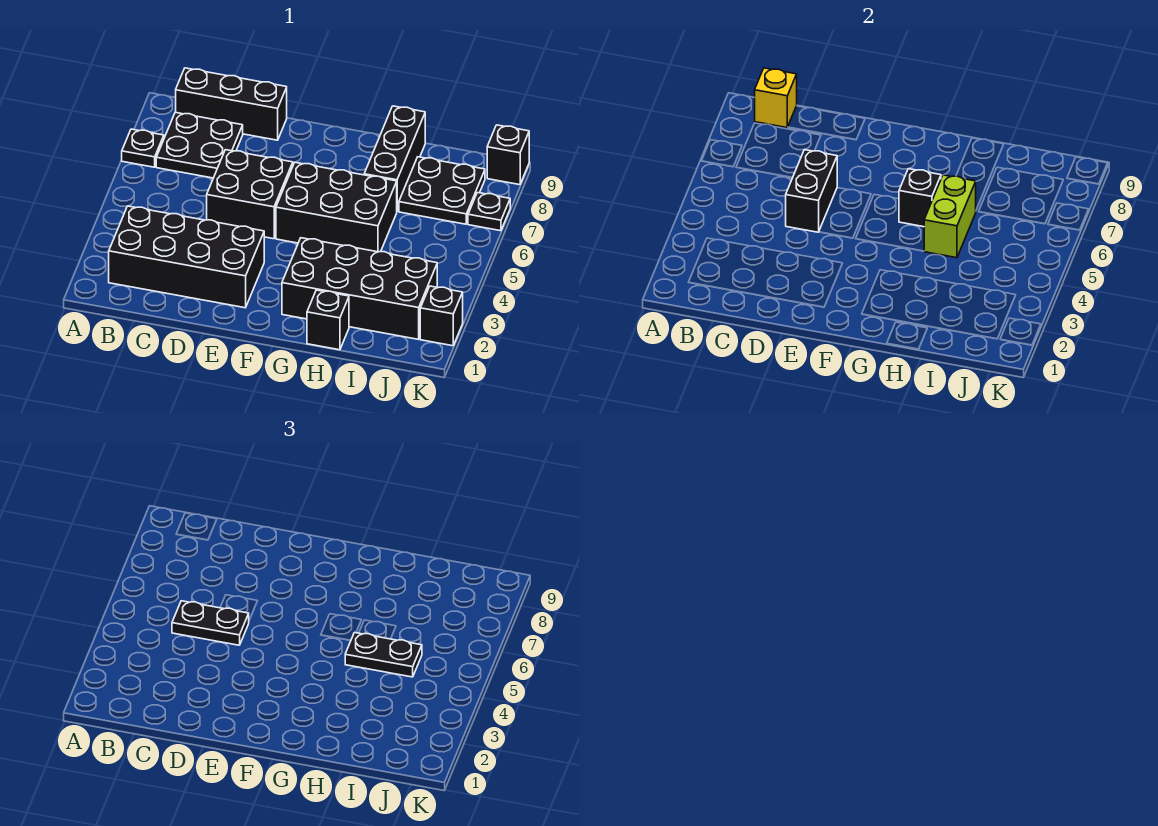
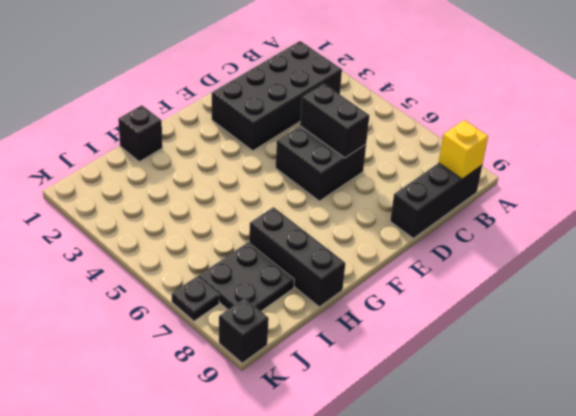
none -> black 1x1 plate [122,129,164,167]
none -> black 2x2 plate [156,112,243,178]
none -> black 2x3 brick [276,162,397,252]

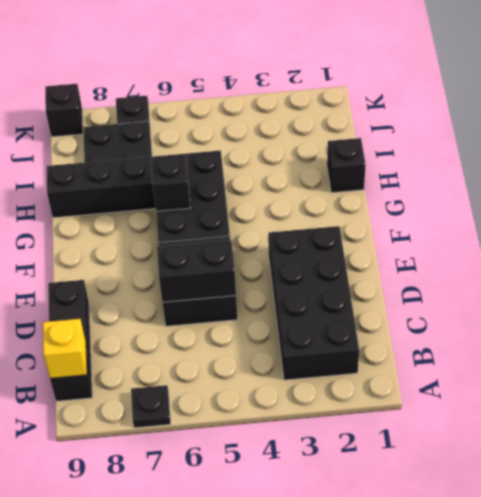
none -> black 2x2 plate [156,112,243,178]
none -> black 2x4 brick [282,238,437,339]
none -> black 1x1 brick [420,286,463,346]

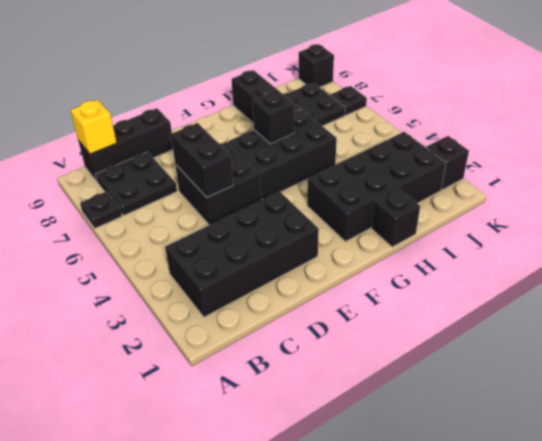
none -> lime 1x2 brick [924,175,976,258]
none -> black 1x2 plate [172,601,249,645]
none -> black 1x2 plate [345,633,422,677]

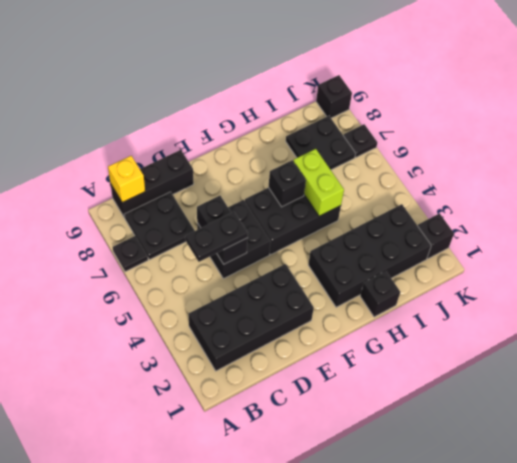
none -> black 1x3 brick [364,106,425,211]
none -> black 1x2 plate [345,633,422,677]

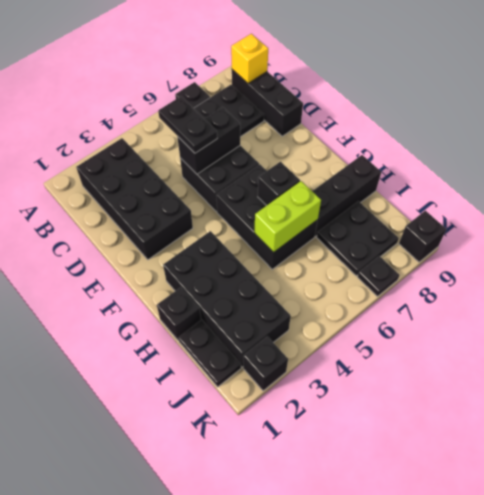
black 1x2 plate [178,320,241,387] -> black 1x2 plate moved to [345,633,422,677]

